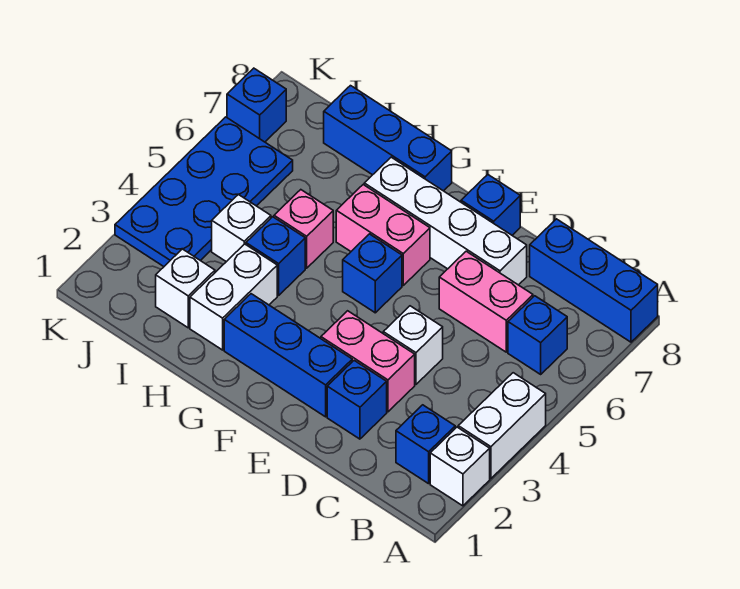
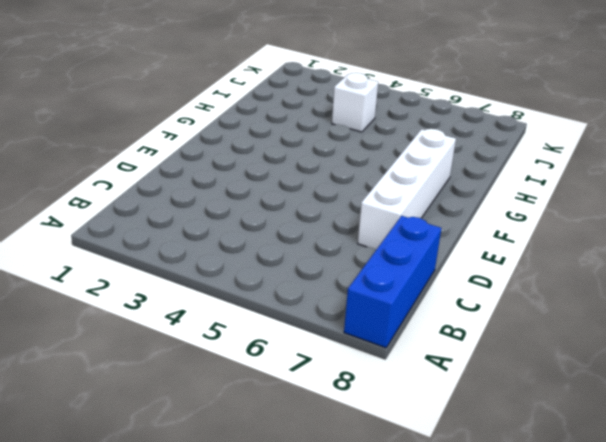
none -> white 1x1 brick [430,427,490,506]
none -> white 1x2 brick [458,373,546,478]
none -> blue 1x1 brick [396,405,455,484]

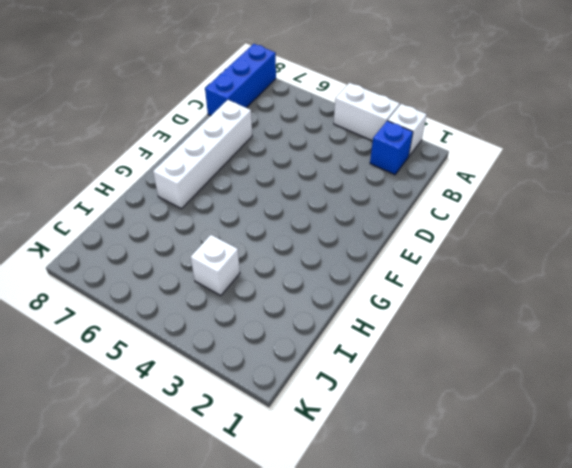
none -> blue 1x1 brick [508,296,567,374]
none -> pink 1x2 brick [439,251,533,352]
none -> blue 1x1 brick [327,361,387,439]

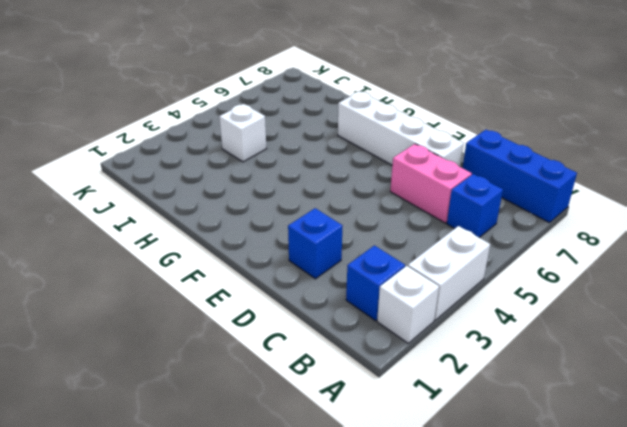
none -> pink 1x2 brick [321,311,415,412]
none -> white 1x1 brick [383,306,443,384]
none -> blue 1x3 brick [224,294,352,417]

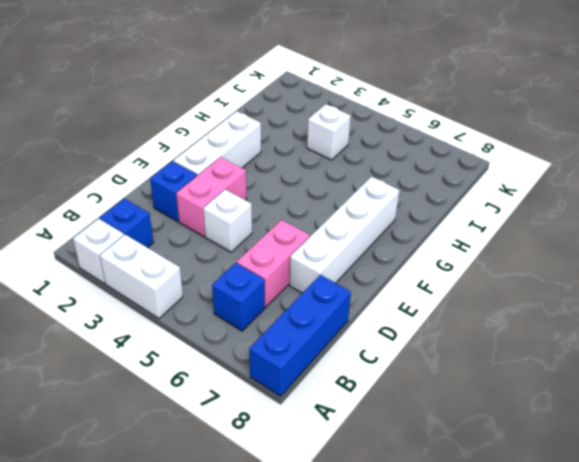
white 1x3 brick [173,111,261,176] -> blue 1x3 brick [224,294,352,417]
none -> blue 1x1 brick [461,175,520,235]
none -> blue 1x1 brick [343,234,402,313]
none -> pink 1x2 brick [336,185,430,285]

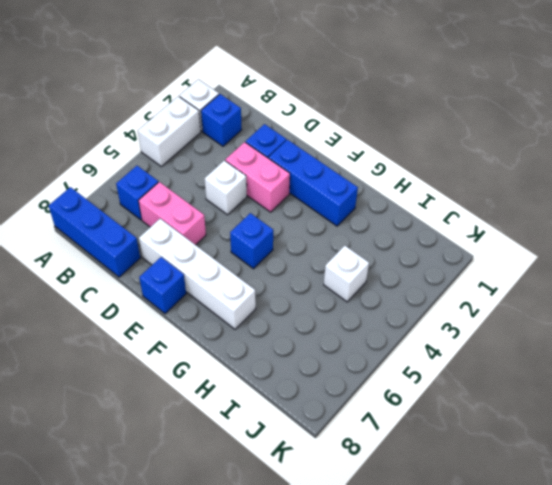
none -> pink 1x2 brick [336,185,430,285]
none -> blue 1x3 brick [324,86,452,191]
none -> white 1x2 brick [190,244,277,350]

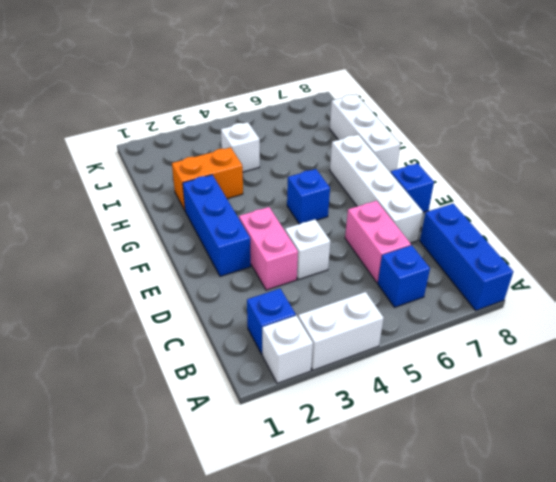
white 1x3 brick [330,94,400,173] -> blue 1x3 brick [324,86,452,191]
orange 1x2 brick [172,147,243,210] -> white 1x2 brick [190,244,277,350]
none -> blue 1x1 brick [327,361,387,439]
none -> pink 1x2 brick [336,185,430,285]
none -> blue 1x1 brick [246,217,305,295]

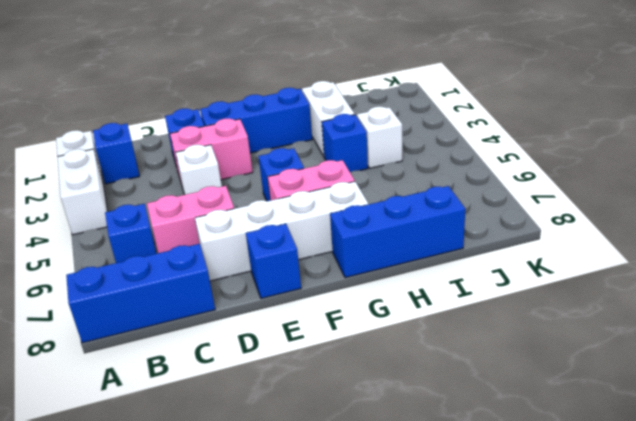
none -> pink 1x1 brick [274,190,333,268]
none -> white 1x1 brick [156,249,215,328]
none -> blue 2x4 plate [115,117,293,266]

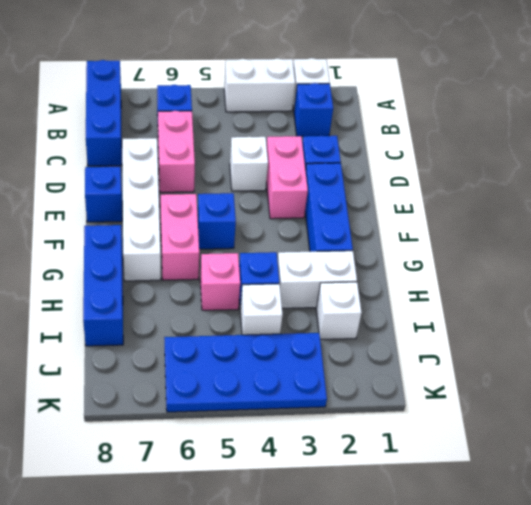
none -> blue 1x1 brick [227,68,286,142]

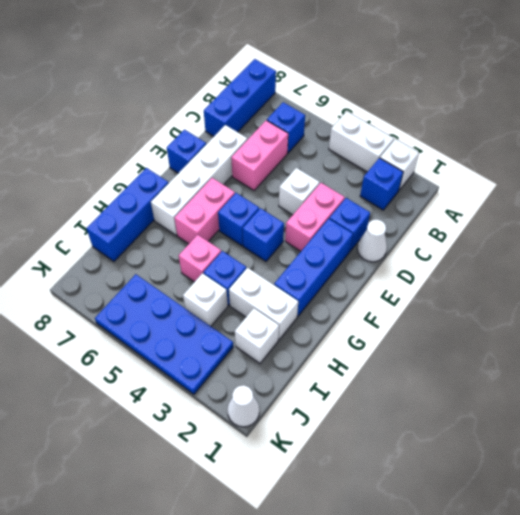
white 1x1 cone [357,219,387,262] -> none
blue 1x1 brick [243,208,284,261] -> blue 1x1 brick moved to [227,68,286,142]
white 1x1 cone [228,385,259,427] -> none

